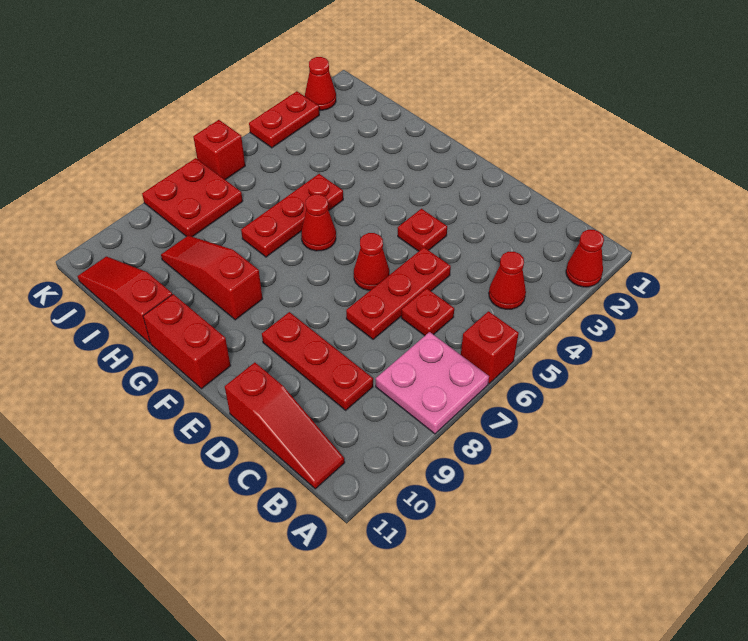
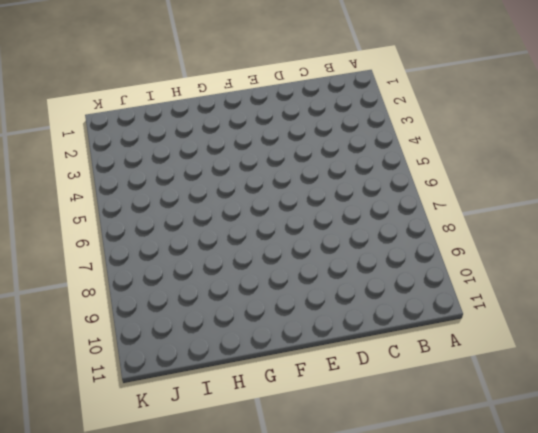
none -> red 1x1 cone [566,230,604,287]
none -> red 1x1 brick [461,311,519,384]
none -> pink 2x2 plate [376,332,489,434]

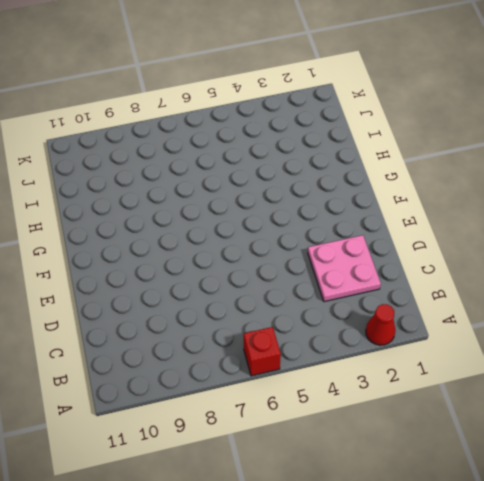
pink 2x2 plate [308,235,381,302] -> pink 2x2 plate moved to [376,332,489,434]
none -> red 1x1 cone [489,252,526,309]
none -> red 1x3 slope [225,362,345,489]
none -> red 1x1 plate [401,288,454,336]

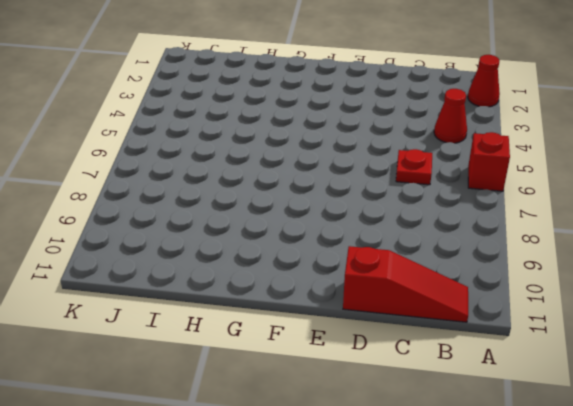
none -> pink 2x2 plate [376,332,489,434]
none -> red 1x3 plate [262,312,373,410]
none -> red 1x3 plate [346,248,451,339]

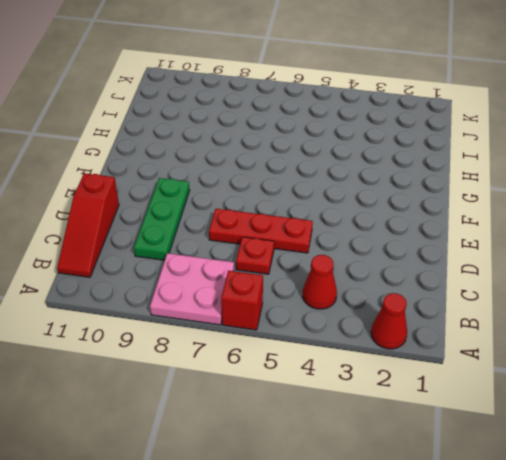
green 1x3 plate [134,178,190,260] -> red 1x3 plate [262,312,373,410]
none -> red 1x1 plate [398,209,447,251]
none -> red 1x1 cone [354,233,389,290]
none -> red 1x2 brick [143,294,231,389]

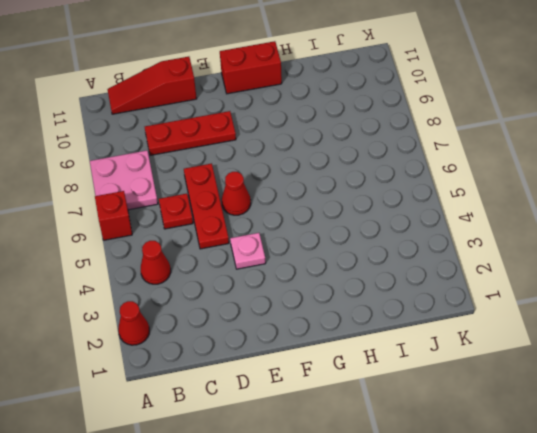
pink 1x1 plate [230,233,266,269] -> red 1x1 plate [398,209,447,251]
none -> red 1x1 cone [301,194,336,251]
none -> red 1x3 slope [161,235,262,320]
none -> red 1x3 plate [241,174,343,257]

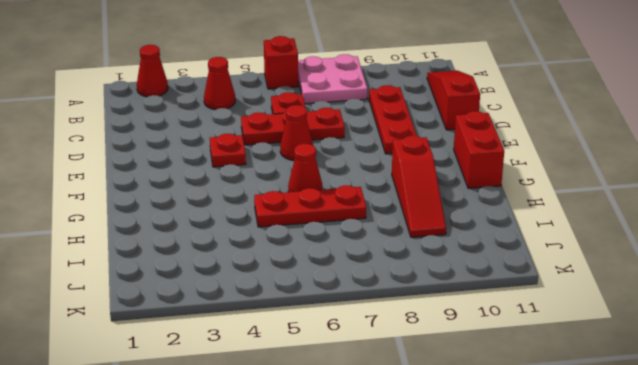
none -> red 1x3 slope [77,256,172,343]
none -> red 2x2 plate [142,158,243,237]
none -> red 1x1 cone [305,57,336,110]

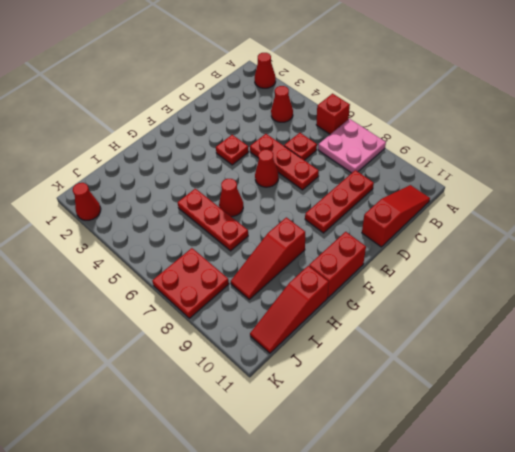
none -> red 1x2 plate [249,91,319,148]
none -> red 1x1 brick [193,120,245,180]

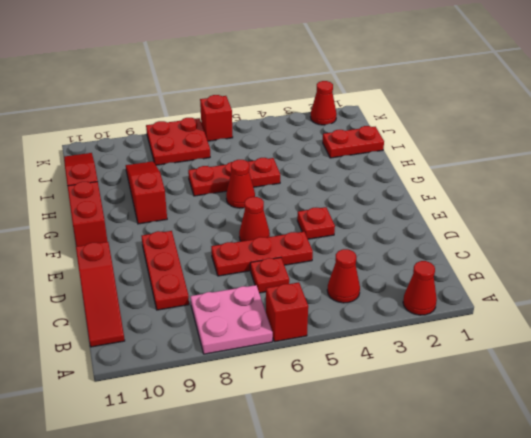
red 1x2 plate [323,126,384,158] -> red 1x2 plate moved to [249,91,319,148]

